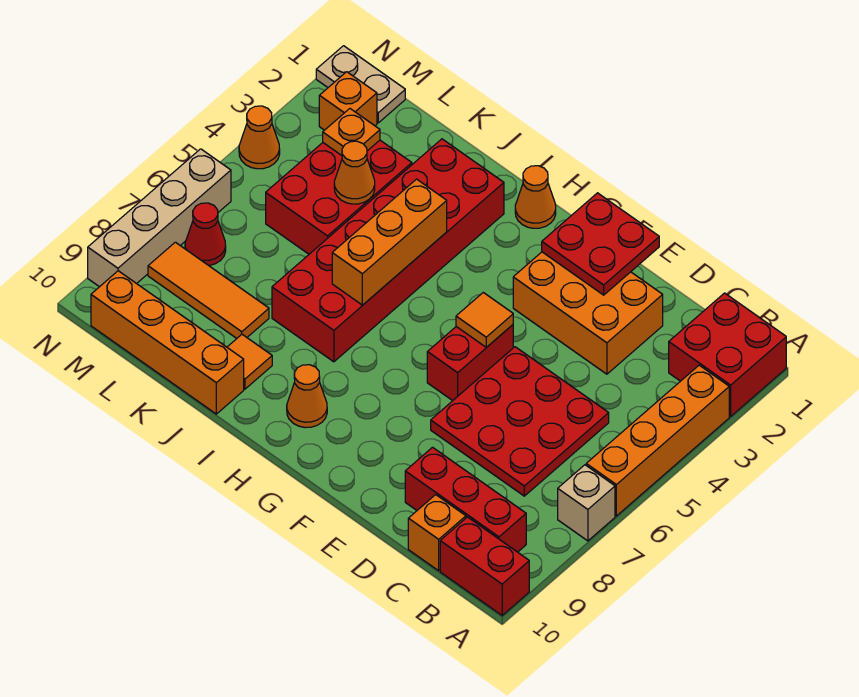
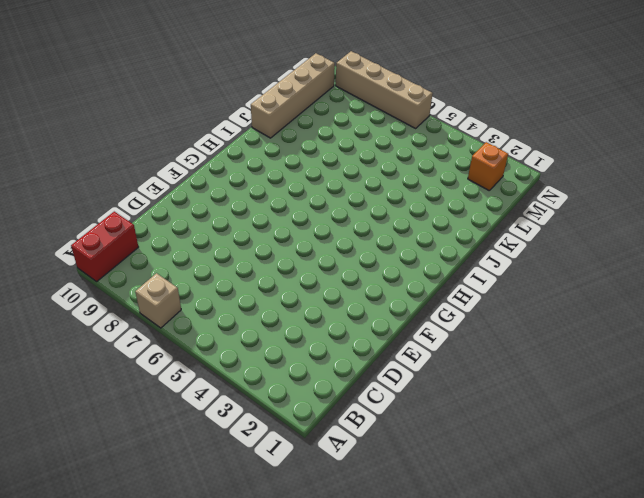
tan 1x4 brick [251,53,335,138] -> orange 1x4 brick [91,271,244,414]
none -> red 2x2 brick [669,293,786,416]
none -> orange 1x4 brick [586,365,729,516]
none -> red 1x3 brick [405,447,526,552]

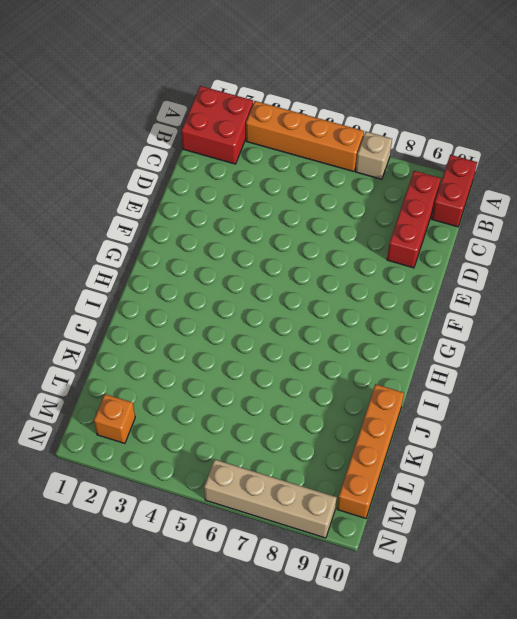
none -> red 3x3 plate [431,347,609,496]
none -> orange 1x1 brick [408,495,466,571]
none -> orange 2x3 brick [513,252,663,374]

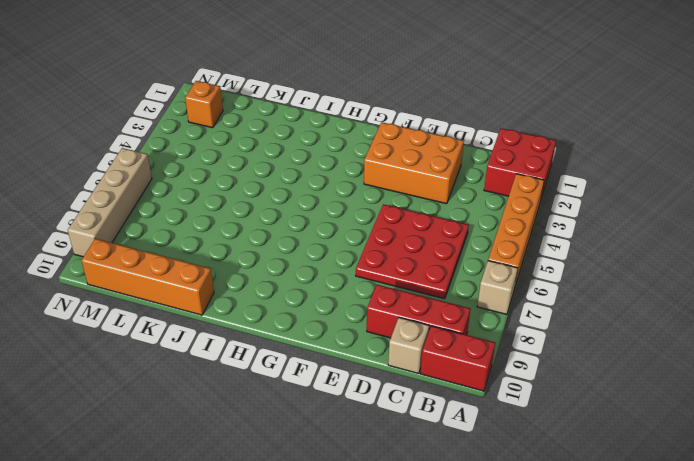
tan 1x1 brick [388,318,429,374] -> orange 1x1 brick [408,495,466,571]
none -> red 1x2 brick [427,325,513,401]
none -> orange 1x1 cone [515,166,556,228]
none -> orange 1x1 cone [287,365,327,428]

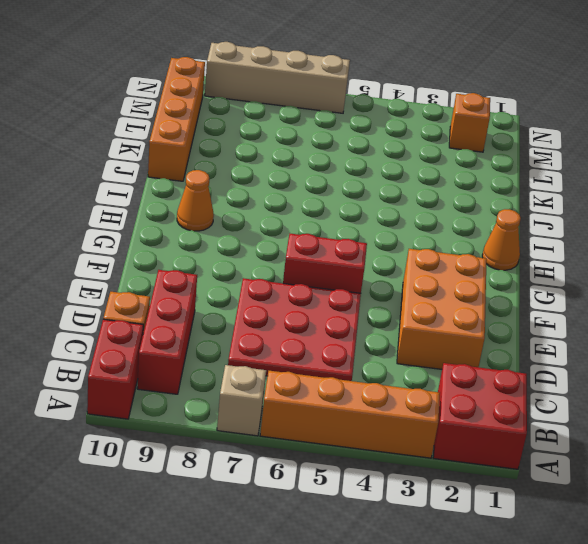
none -> red 2x6 brick [272,139,504,362]
none -> orange 1x1 tile [227,335,272,389]
none -> red 2x3 brick [266,140,412,254]

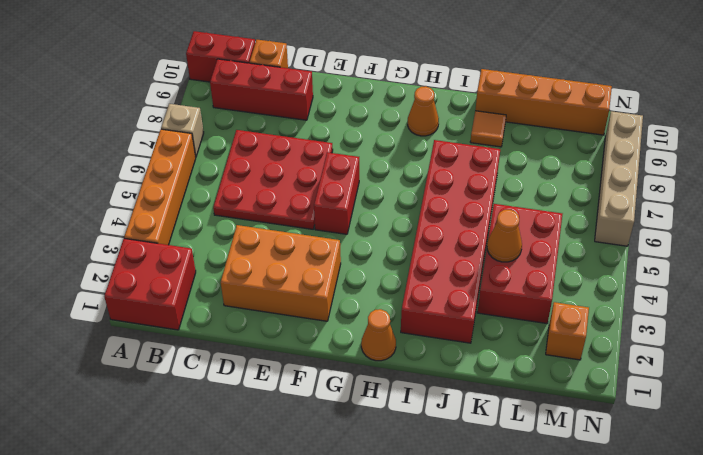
none -> orange 1x3 tile [148,242,269,338]
none -> tan 1x2 plate [316,46,405,123]
none -> red 1x1 cone [185,203,226,266]

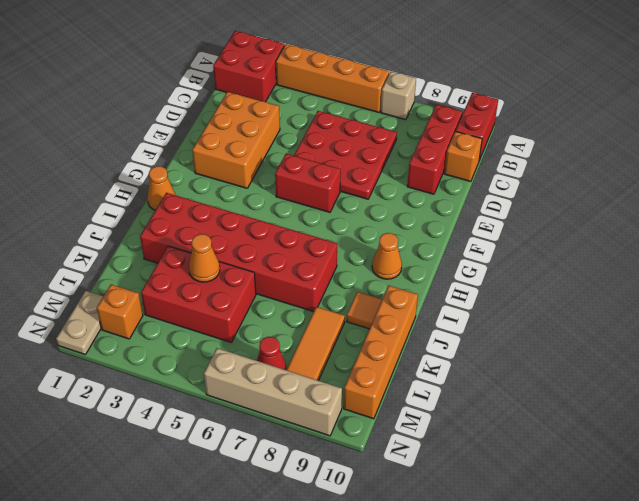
none -> orange 1x1 cone [239,106,280,169]
none -> red 2x2 plate [542,193,659,295]
none -> orange 1x1 tile [456,292,513,347]

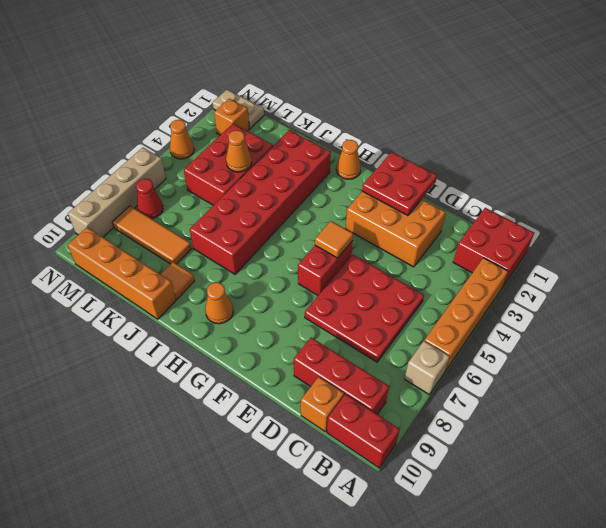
none -> orange 1x3 brick [332,179,447,305]
none -> orange 1x1 plate [323,109,380,155]

